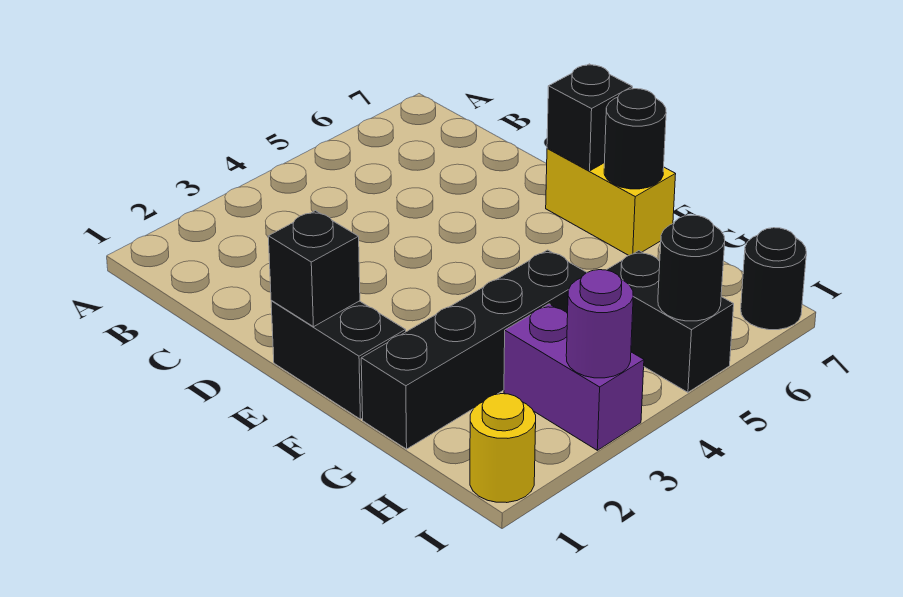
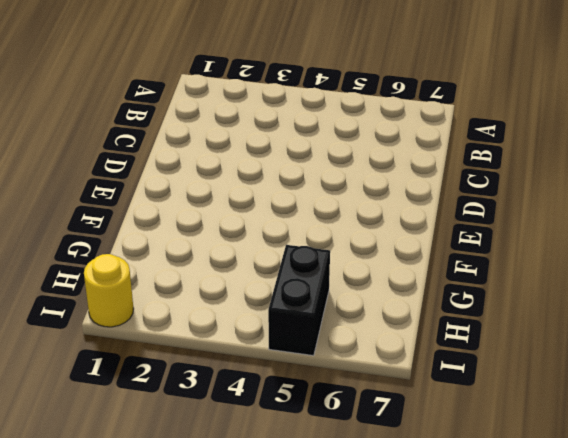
none -> black 1x2 brick [271,301,406,419]
none -> yellow 1x2 brick [546,148,676,256]
none -> black 1x4 brick [361,250,587,449]

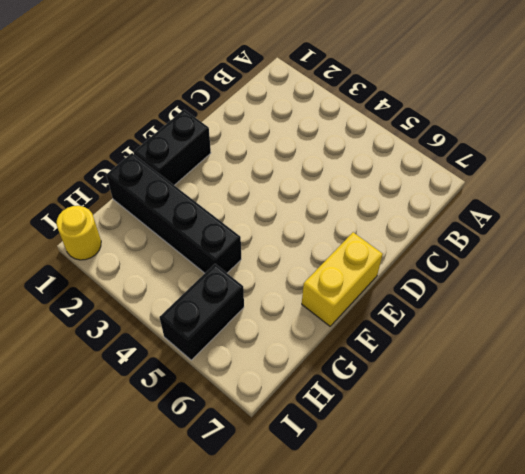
none -> purple 1x2 brick [504,304,644,450]
none -> black 1x1 round brick [741,228,806,330]
none -> black 1x1 brick [268,211,360,327]

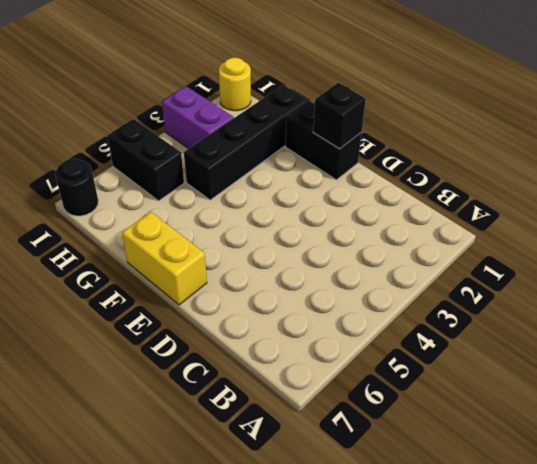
none -> black 1x1 brick [547,64,632,171]
none -> black 1x1 round brick [604,89,666,189]
none -> purple 1x1 round brick [566,270,633,378]

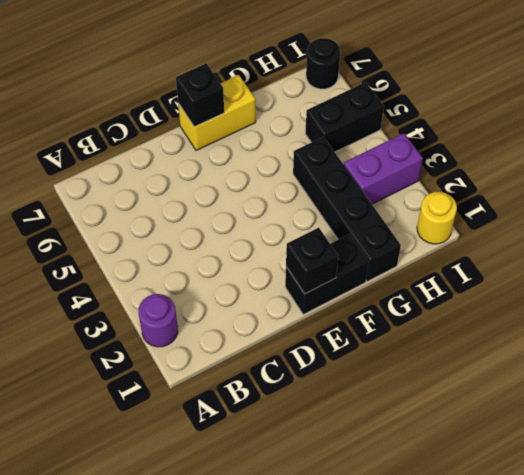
purple 1x1 round brick [139,294,178,347] -> purple 1x1 round brick moved to [566,270,633,378]
none -> black 1x1 round brick [604,89,666,189]
none -> black 1x1 round brick [658,215,725,321]

